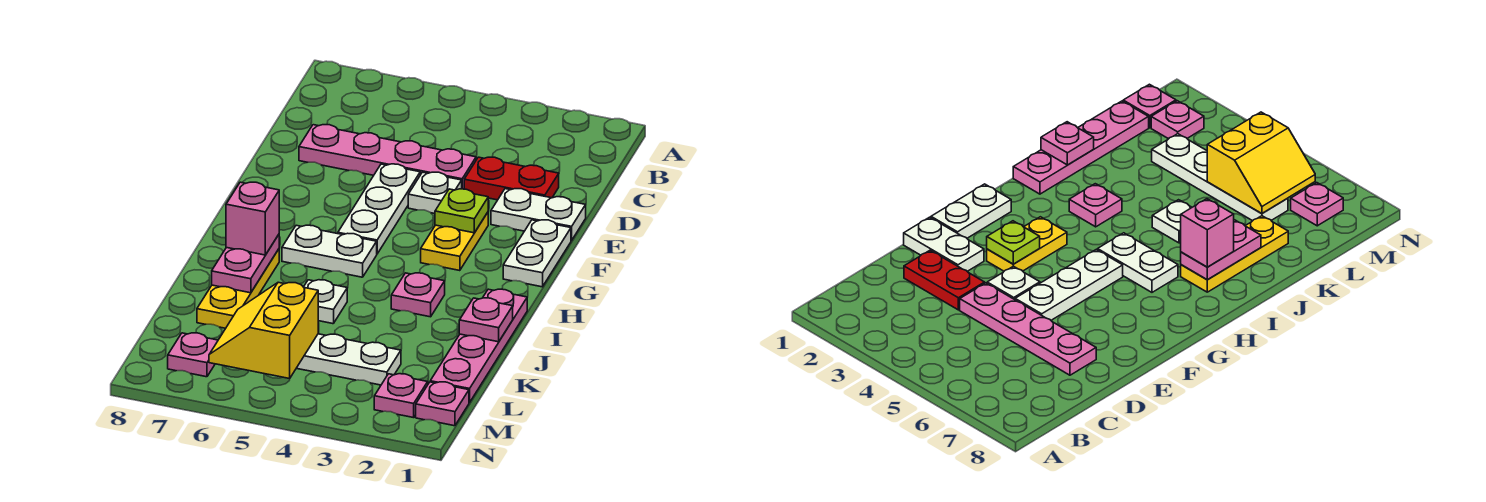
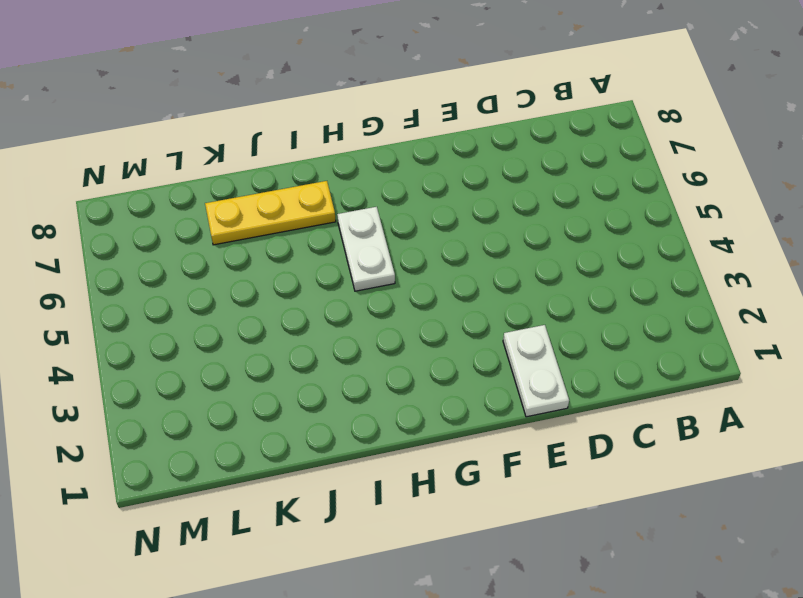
none -> red 1x2 plate [464,157,559,200]
none -> pink 1x4 plate [299,125,476,189]
none -> white 1x1 plate [408,172,462,214]

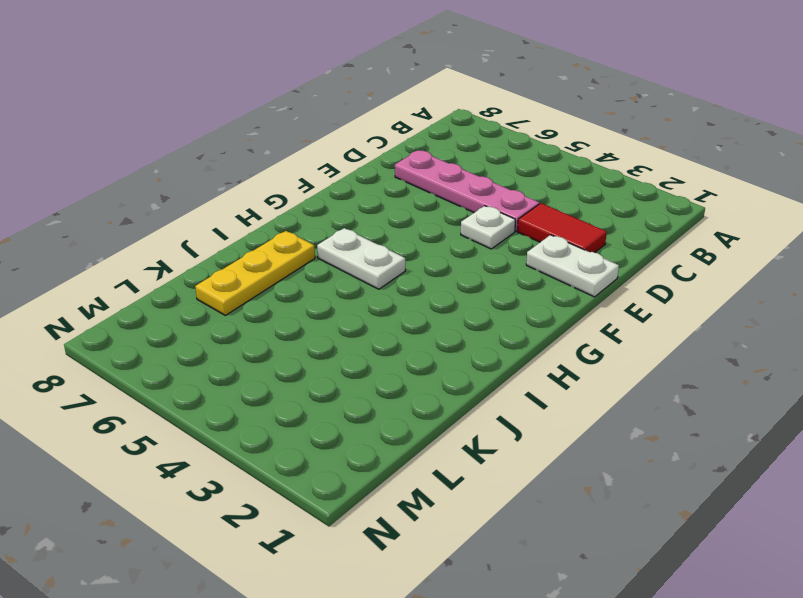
red 1x2 tile [518,203,607,252] -> red 1x2 plate [464,157,559,200]
none -> white 1x3 plate [338,164,420,254]
none -> white 1x2 plate [503,220,571,287]
none -> yellow 1x2 plate [421,212,488,271]

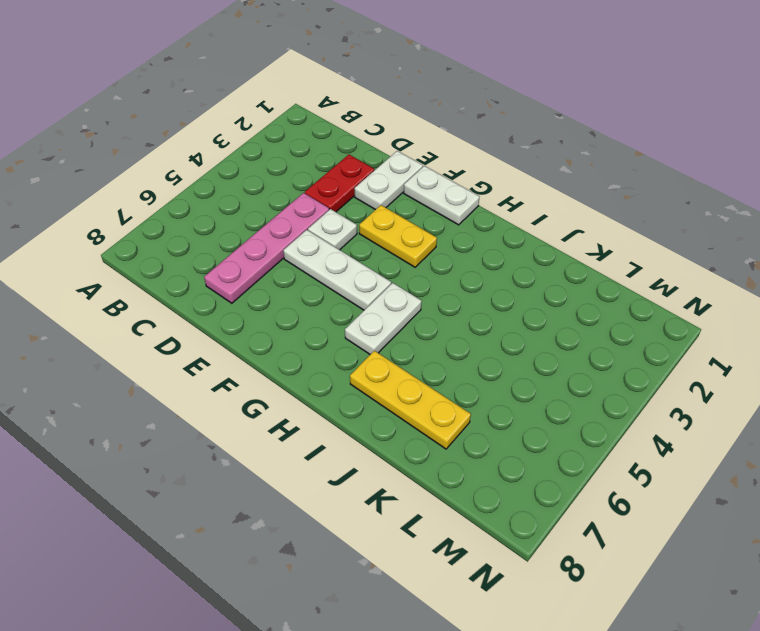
none -> pink 1x4 plate [430,289,527,403]
none -> pink 1x1 plate [391,273,445,317]
none -> white 1x1 plate [304,280,347,324]

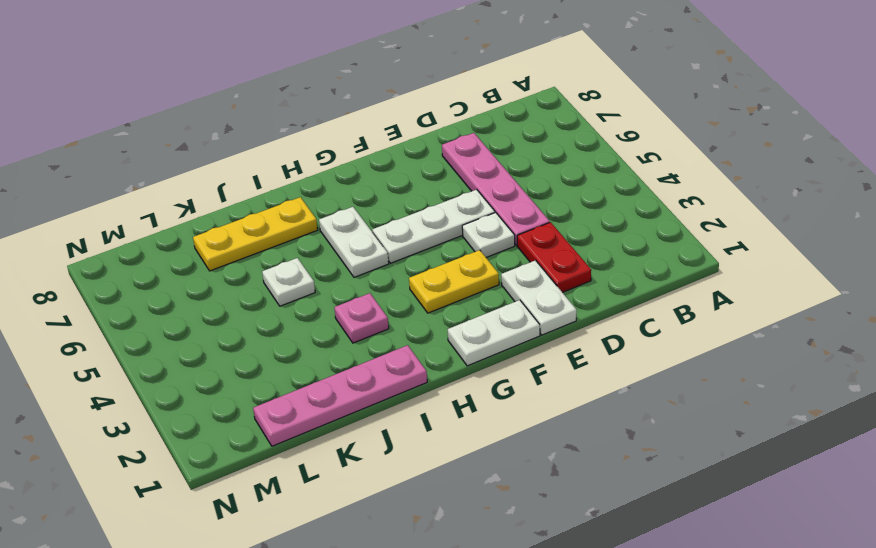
none -> white 1x4 plate [297,334,401,385]
none -> pink 1x1 plate [416,382,469,426]
none -> pink 1x1 plate [374,374,428,418]

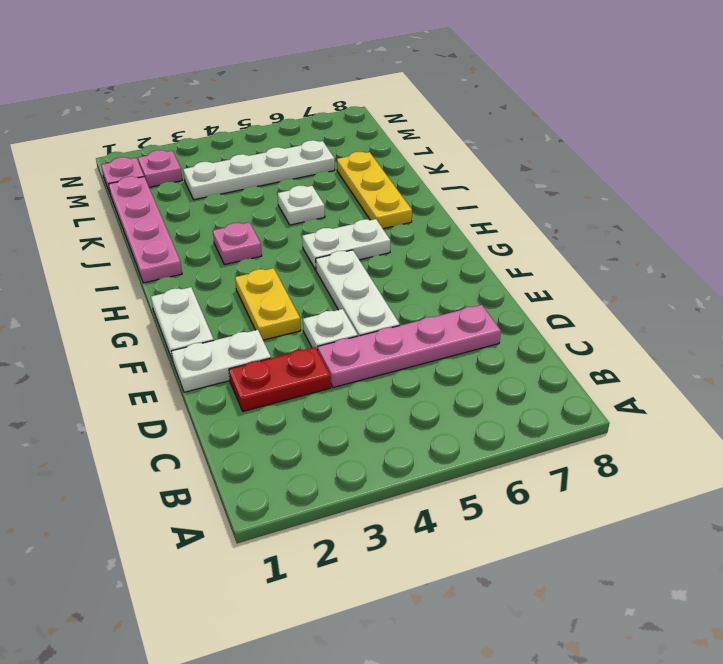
none -> pink 1x1 plate [168,333,218,377]
none -> lime 1x1 plate [435,189,488,233]
none -> pink 1x2 plate [212,235,279,293]

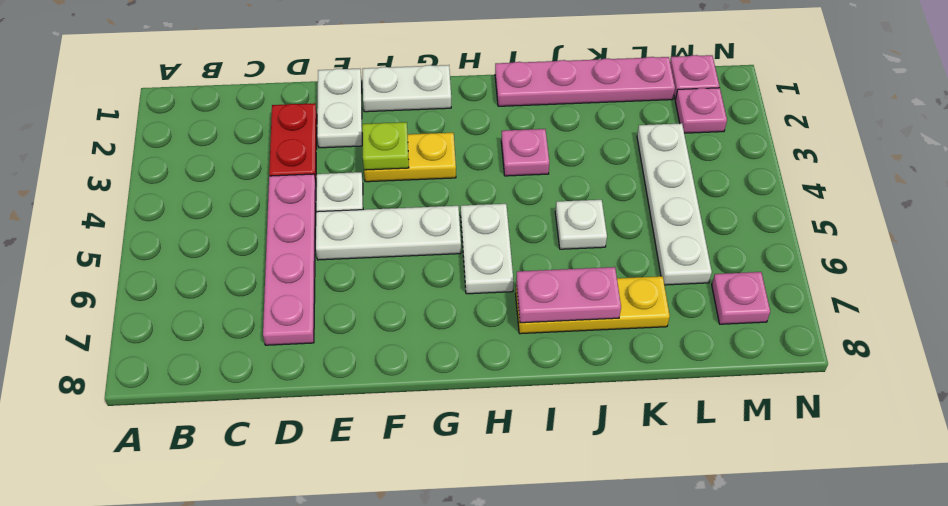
none -> pink 1x1 plate [459,298,513,342]
none -> yellow 2x2 slope [209,282,318,379]
none -> pink 1x1 brick [226,182,279,255]

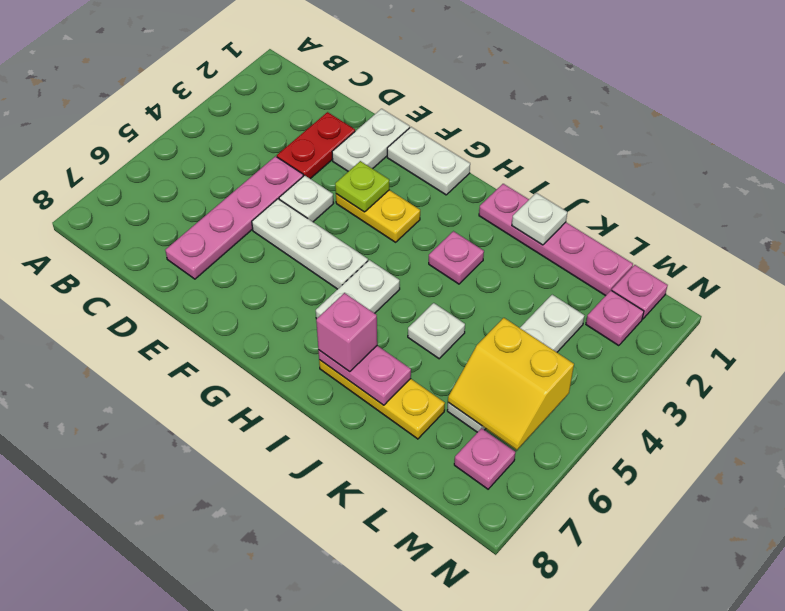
white 1x1 plate [512,193,567,245] -> pink 1x1 plate [459,298,513,342]

